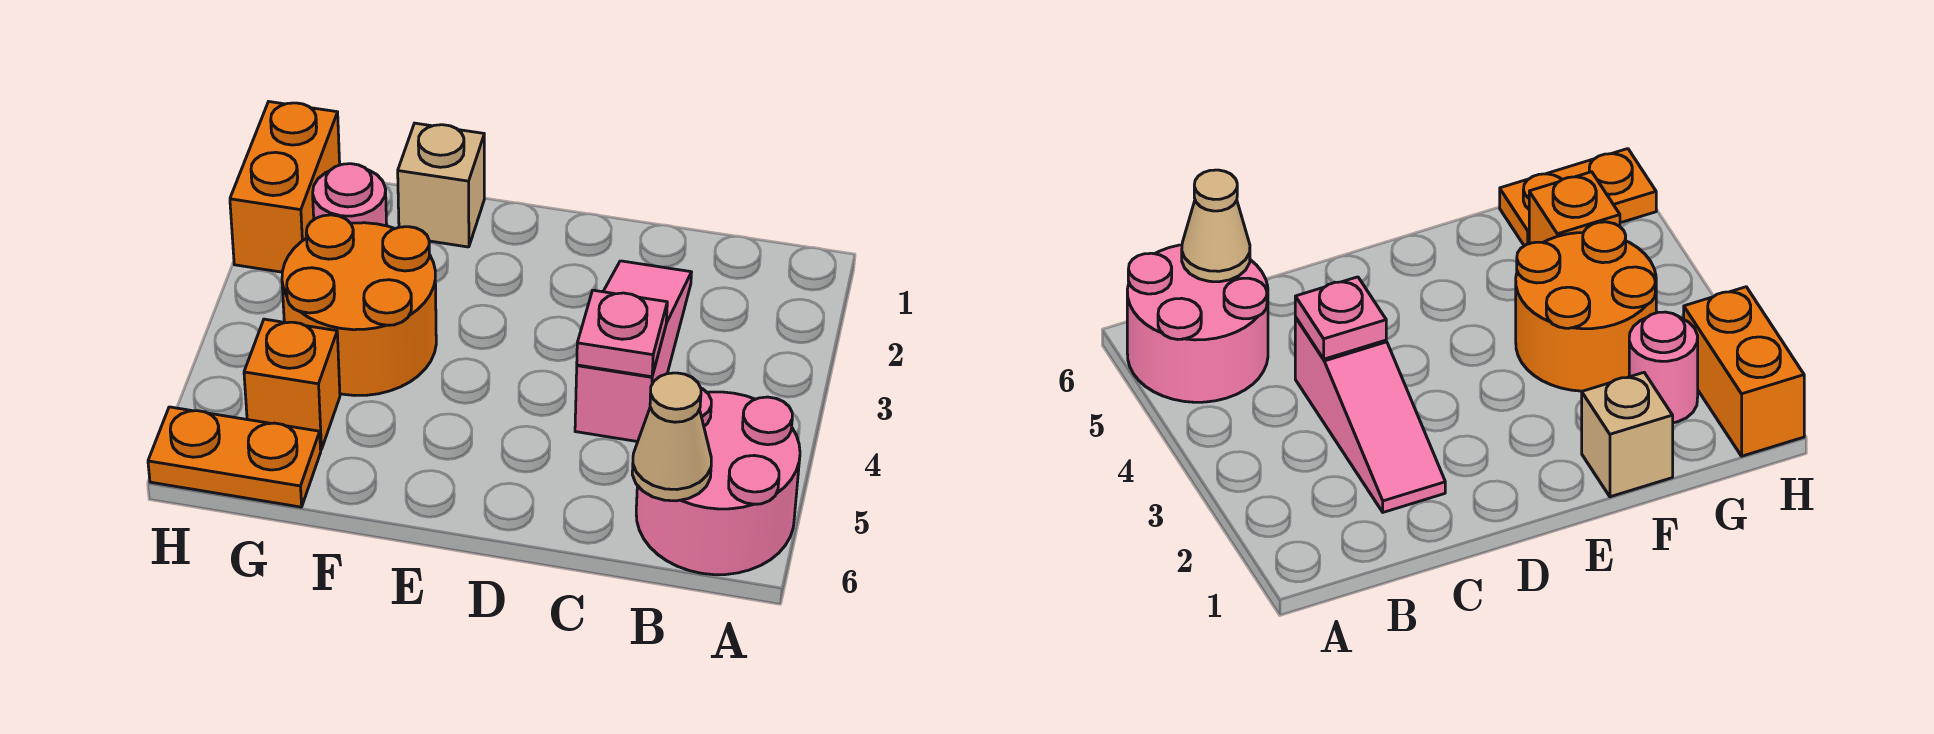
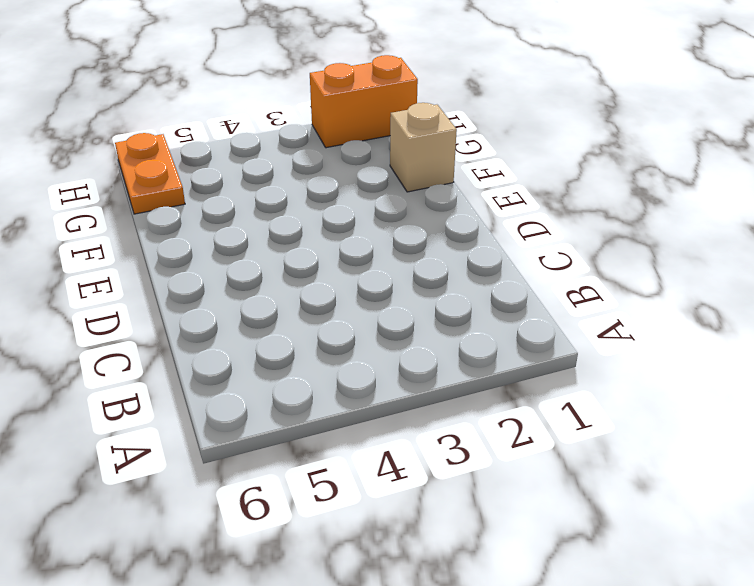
none -> pink 2x2 round brick [636,388,800,575]
none -> pink 1x3 slope [575,261,692,442]

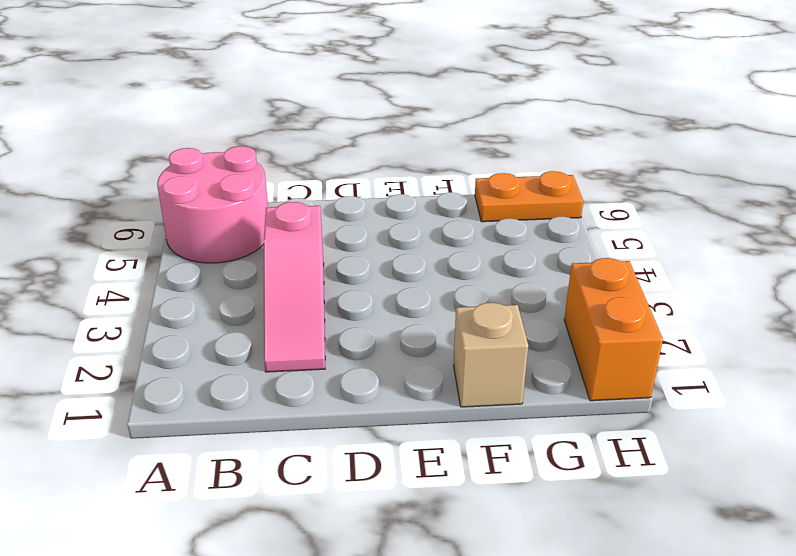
none -> orange 2x2 round brick [282,215,436,395]
none -> pink 1x1 round brick [313,164,387,226]

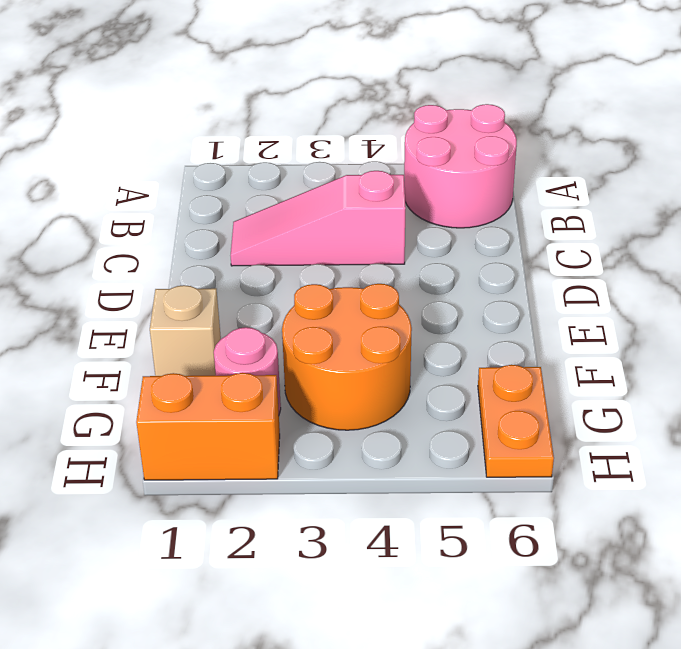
none -> orange 1x1 brick [244,319,340,450]
none -> tan 1x1 cone [632,373,711,501]

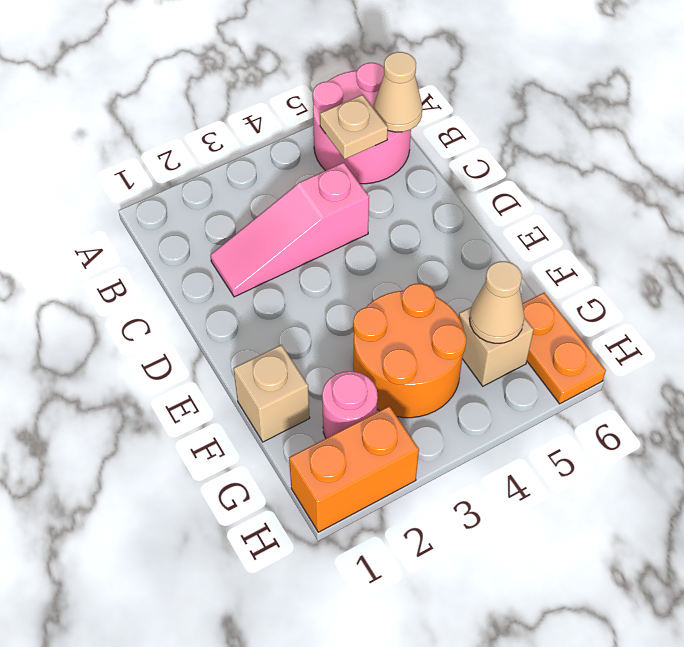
tan 1x1 plate [320,95,388,159] -> none
tan 1x1 brick [459,307,534,386] -> orange 1x1 brick [244,319,340,450]
tan 1x1 cone [469,261,524,343] -> none
none -> pink 1x1 plate [577,290,667,377]

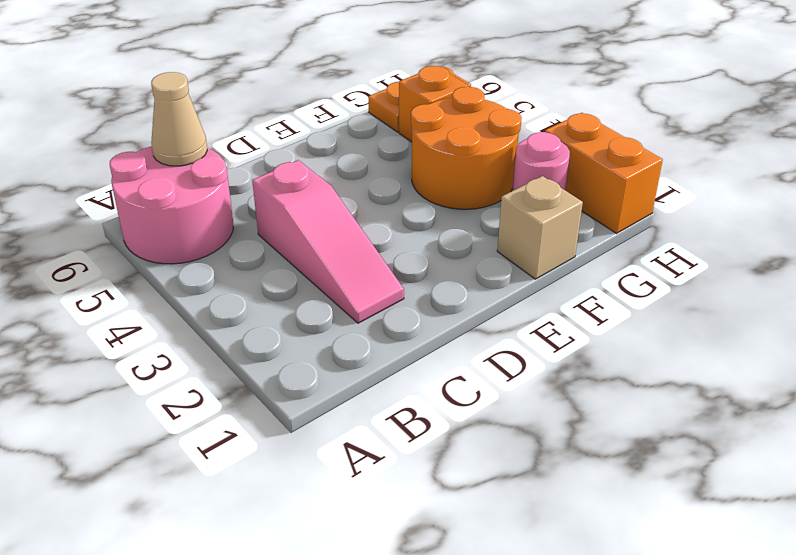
none -> pink 1x1 plate [577,290,667,377]

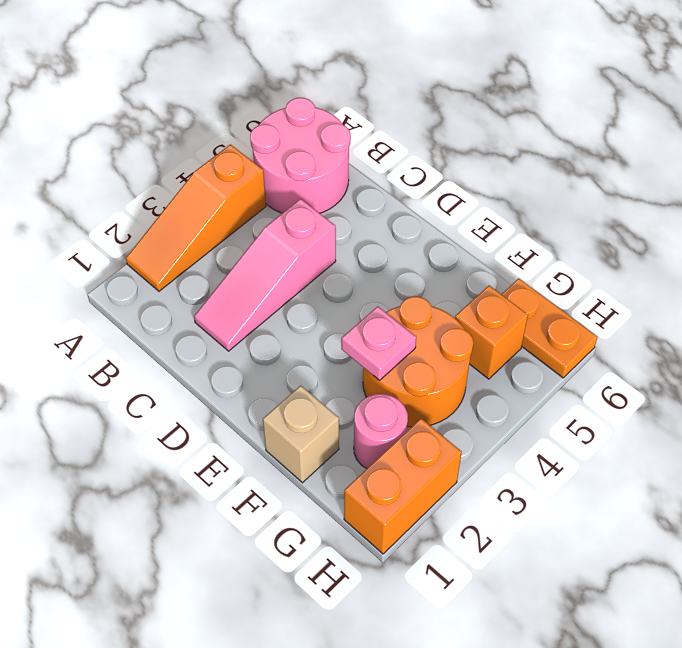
orange 1x3 slope [126,144,266,291] -> none
pink 1x1 plate [341,306,416,380] -> pink 1x1 plate moved to [577,290,667,377]
none -> tan 1x1 cone [632,373,711,501]

